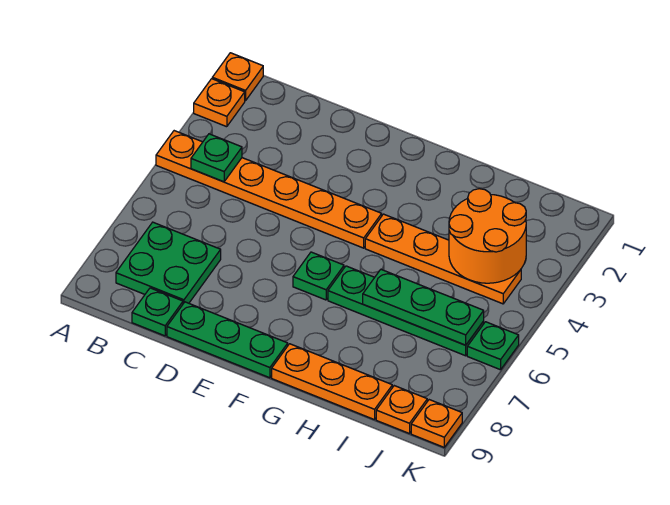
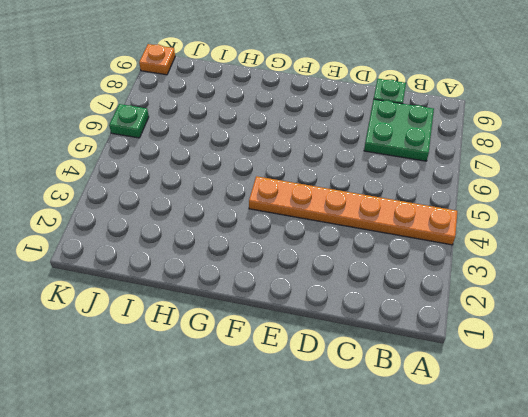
none -> orange 1x1 plate [212,53,263,101]
none -> orange 1x1 plate [194,79,245,127]
none -> green 1x3 plate [167,302,288,378]

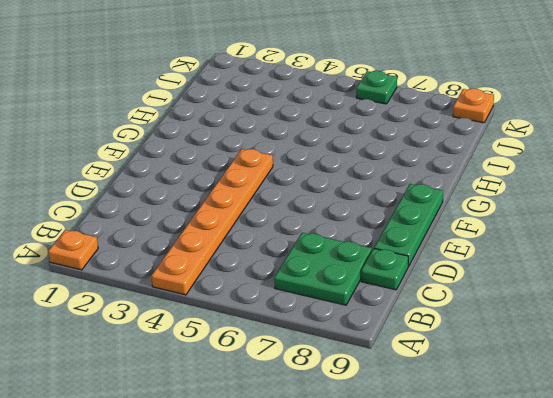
none -> orange 1x1 plate [194,79,245,127]
none -> green 1x1 plate [293,252,344,300]
none -> orange 1x4 plate [365,214,521,304]

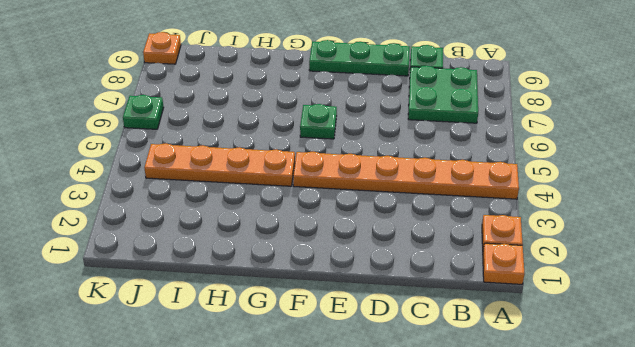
none -> green 1x4 plate [328,266,484,356]
none -> orange 1x3 plate [272,344,392,420]
none -> orange 1x1 plate [376,386,427,434]

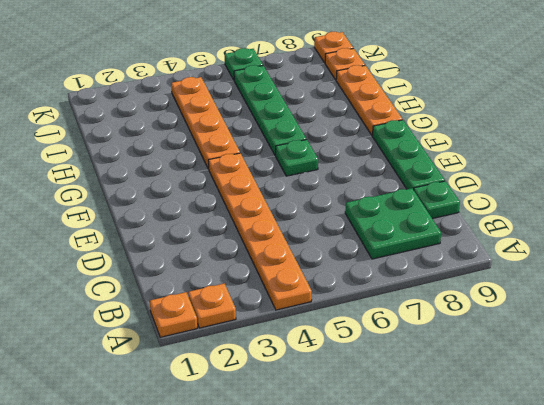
none -> green 1x1 plate [191,134,242,182]
none -> green 1x3 plate [363,270,484,345]
none -> orange 2x2 round brick [449,189,526,283]

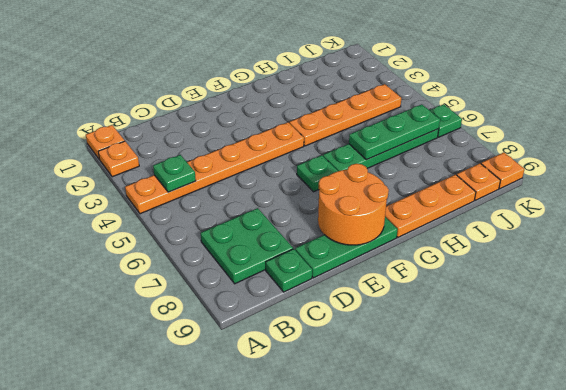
orange 2x2 round brick [318,164,389,245] -> orange 2x2 round brick moved to [449,189,526,283]

